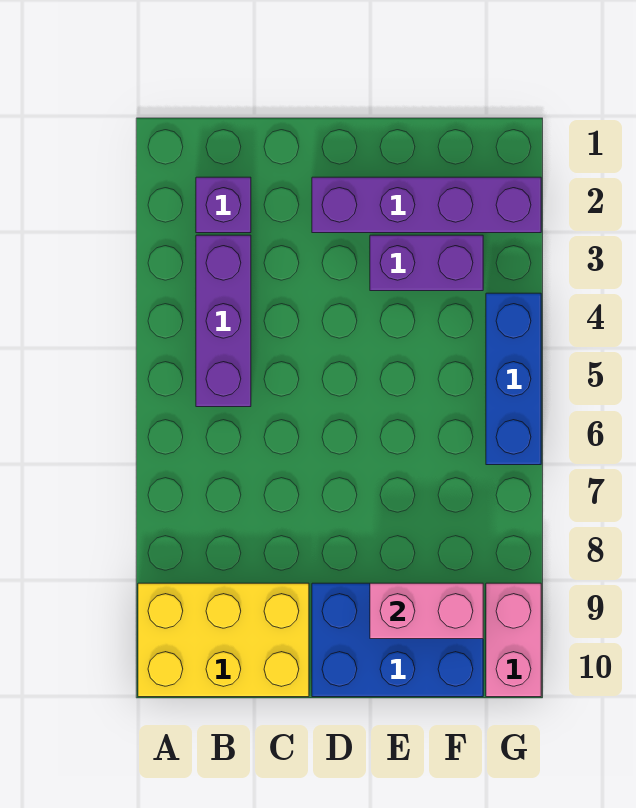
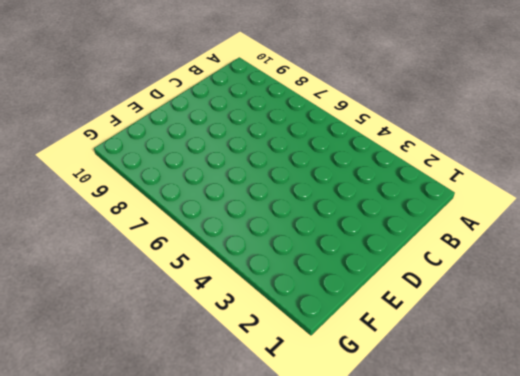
none -> yellow 2x3 brick [138,583,309,697]
none -> purple 1x1 brick [196,177,251,233]

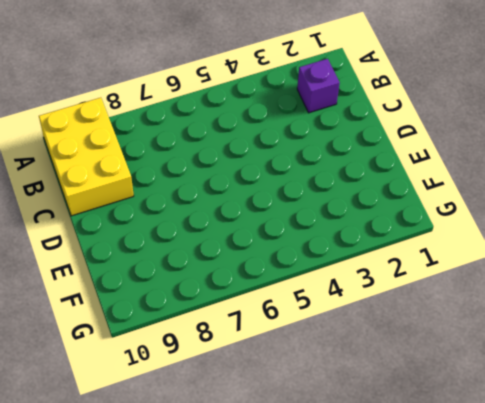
none -> purple 1x3 brick [196,235,251,407]
none -> purple 1x4 brick [312,177,541,233]

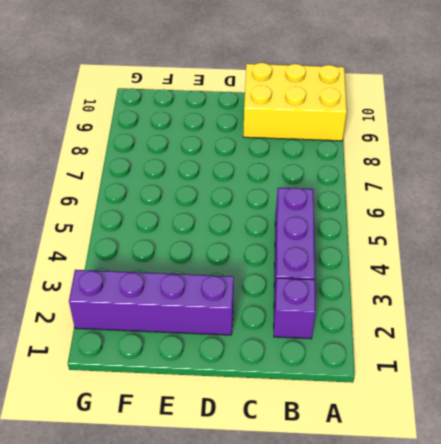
none -> blue 2x3 brick [312,583,483,697]
none -> purple 1x2 brick [370,235,483,291]

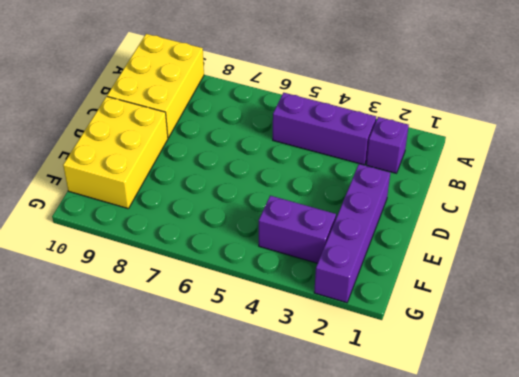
yellow 2x3 brick [63,97,168,208] -> blue 2x3 brick [312,583,483,697]
purple 1x2 brick [259,196,336,263] -> purple 1x2 brick turned to [370,235,483,291]
none -> blue 1x3 brick [486,293,541,465]
none -> pink 1x2 brick [486,583,541,697]

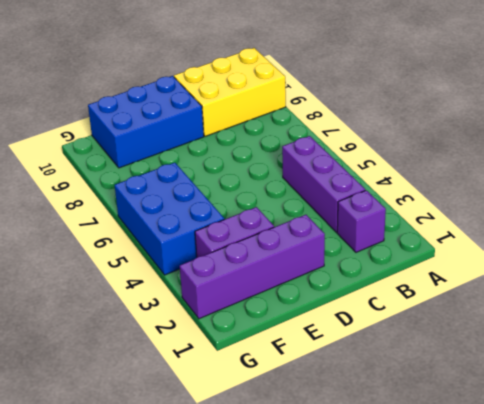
blue 2x3 brick [115,163,224,275] -> blue 1x3 brick [486,293,541,465]
none -> pink 1x2 brick [486,583,541,697]
none -> pink 1x2 brick [370,583,483,639]

